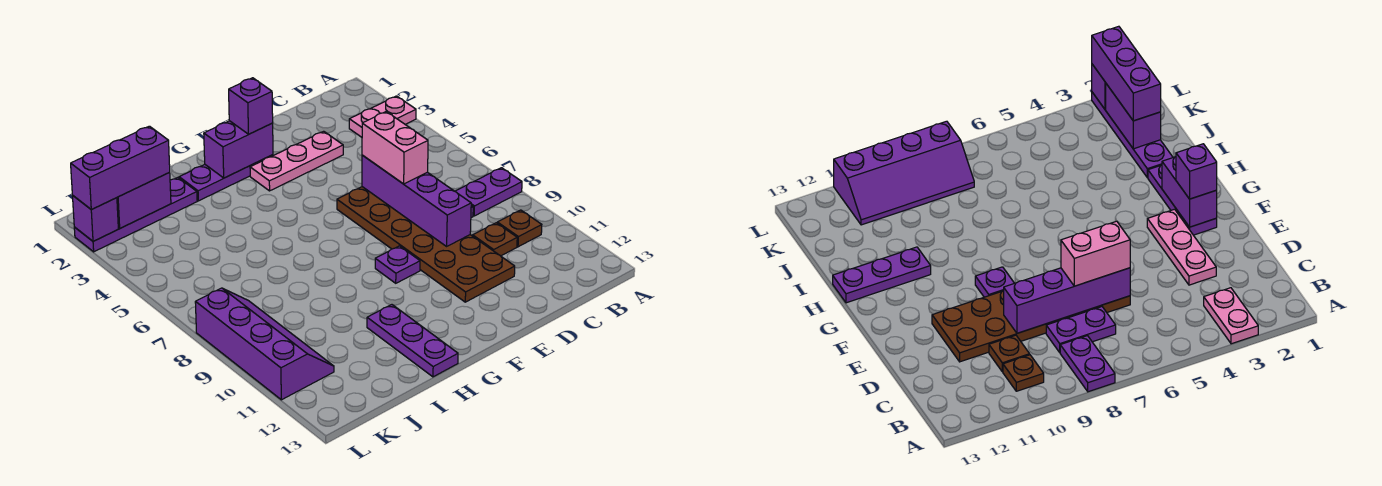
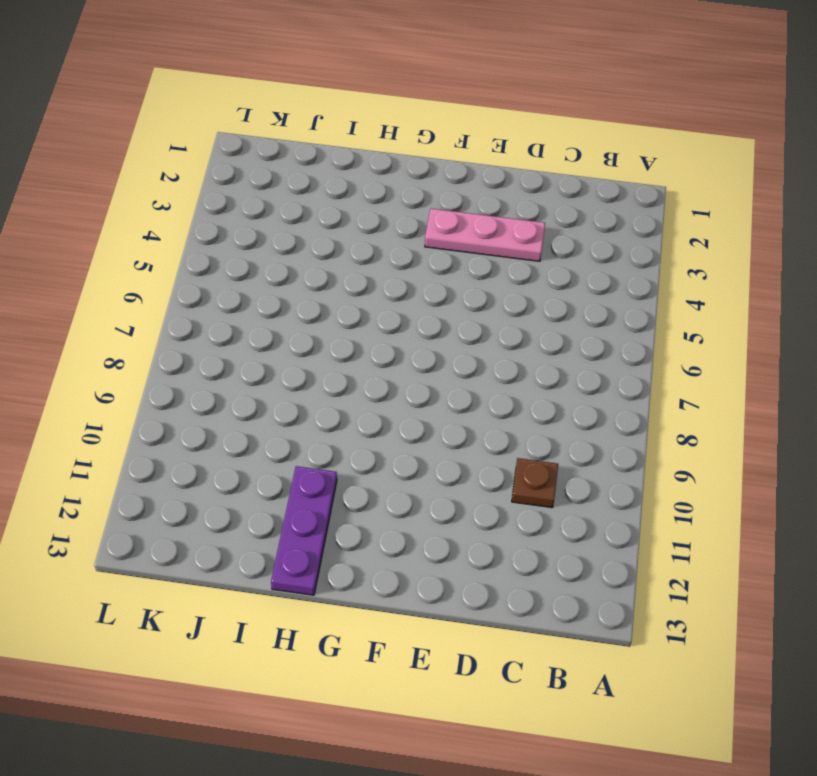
none -> pink 1x2 plate [349,96,416,137]
none -> purple 1x2 plate [455,168,522,216]
none -> brown 1x1 plate [497,210,542,247]

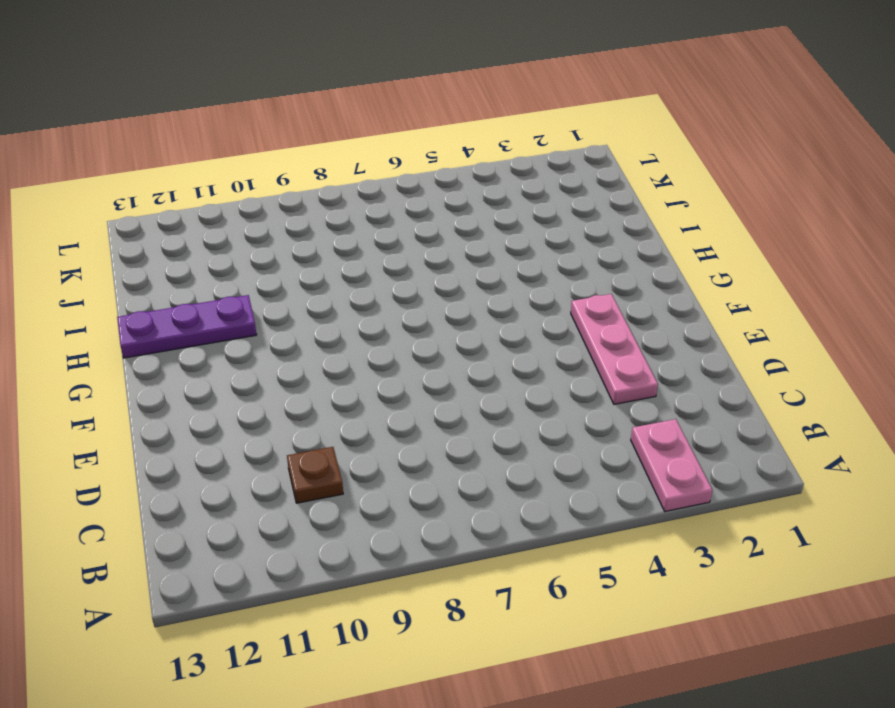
none -> purple 1x2 plate [455,168,522,216]
none -> brown 1x1 plate [497,210,542,247]
none -> purple 1x2 plate [1046,307,1116,352]

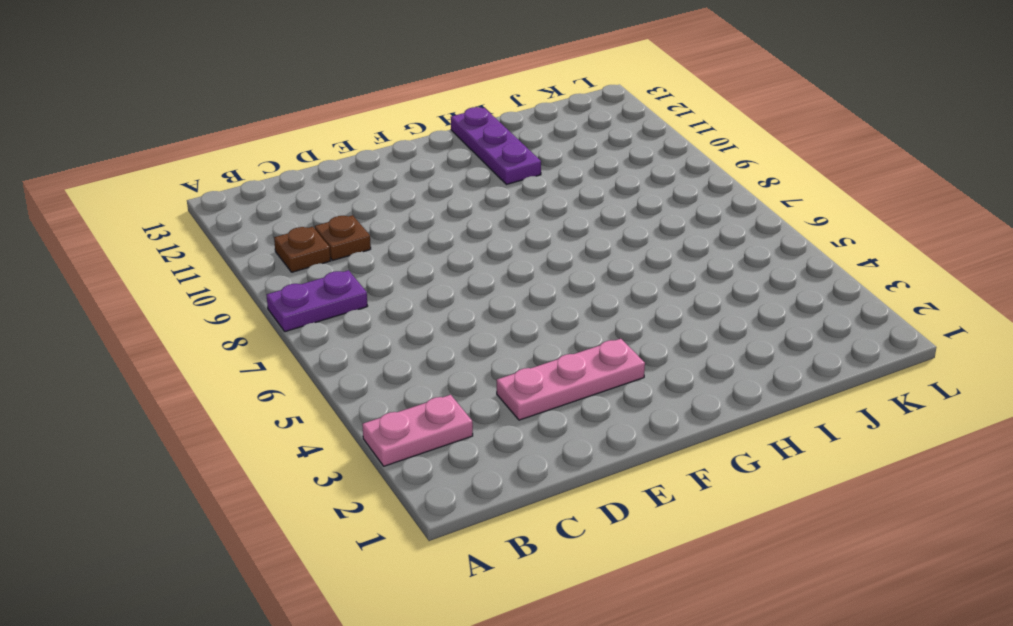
none -> purple 1x2 plate [1046,307,1116,352]
none -> brown 2x6 plate [337,187,515,302]
none -> purple 1x3 plate [179,155,273,201]

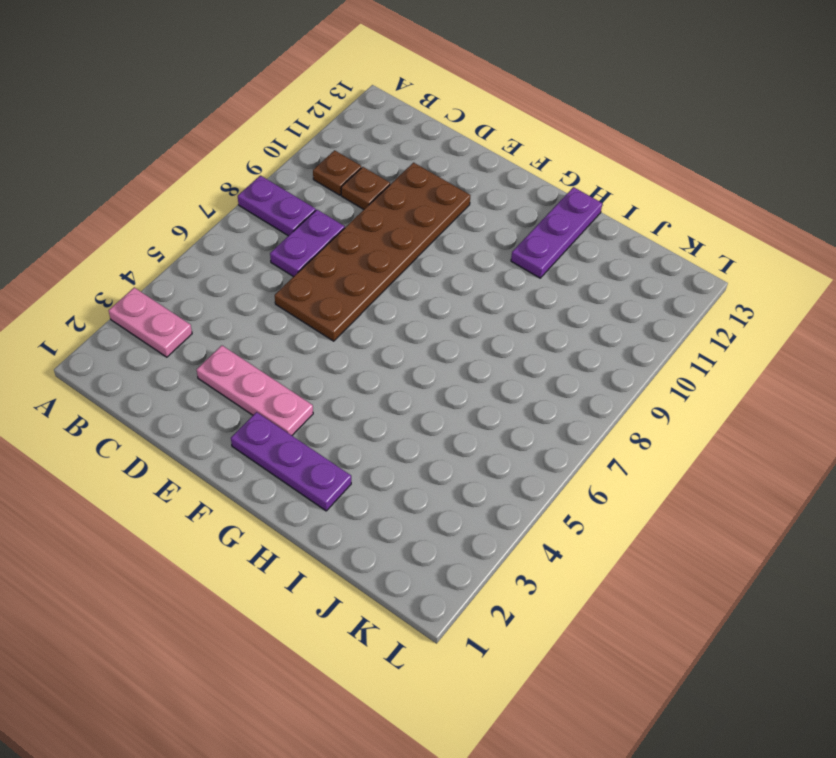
none -> purple 1x1 plate [375,246,420,283]
none -> purple 1x4 plate [74,178,197,252]
none -> purple 2x4 slope [195,288,334,400]

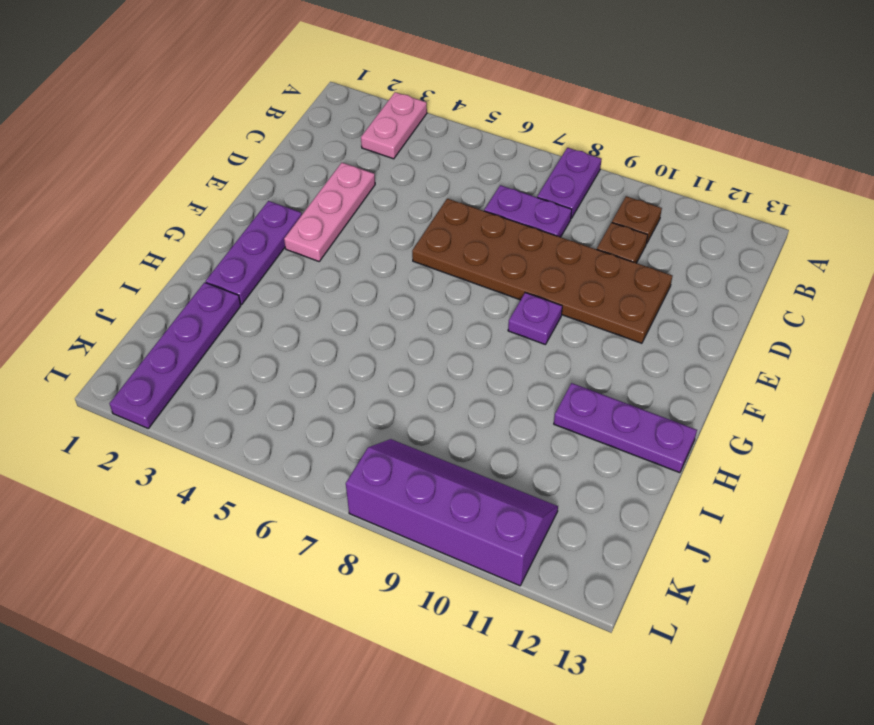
none -> purple 1x4 brick [362,155,471,246]
none -> purple 1x2 brick [204,121,273,178]
none -> purple 1x2 brick [117,173,171,228]

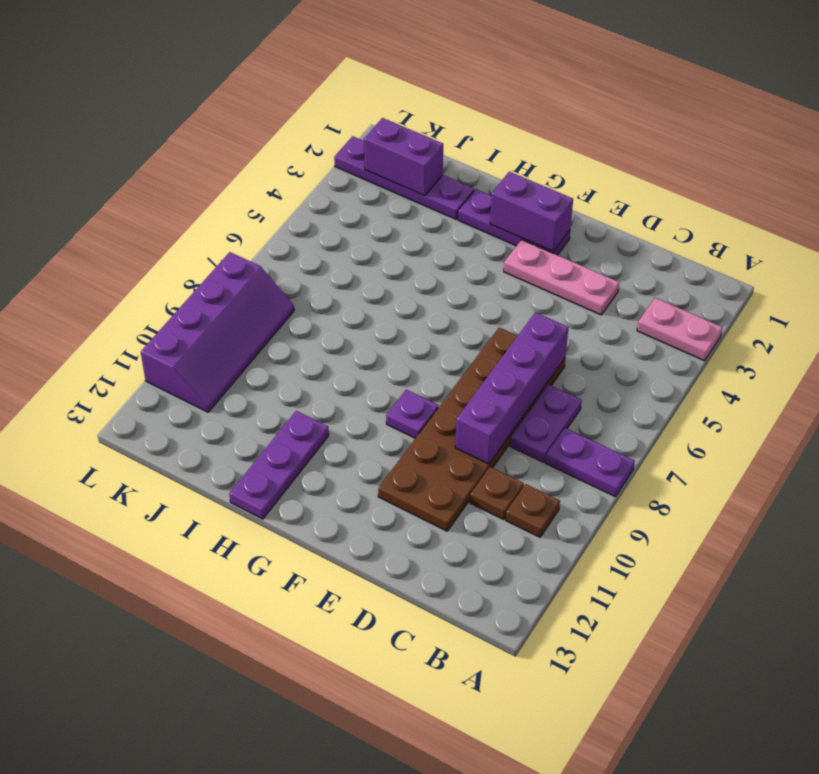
none -> purple 1x1 brick [73,196,118,241]
none -> pink 1x2 brick [362,112,428,184]
none -> purple 1x1 brick [229,78,273,134]

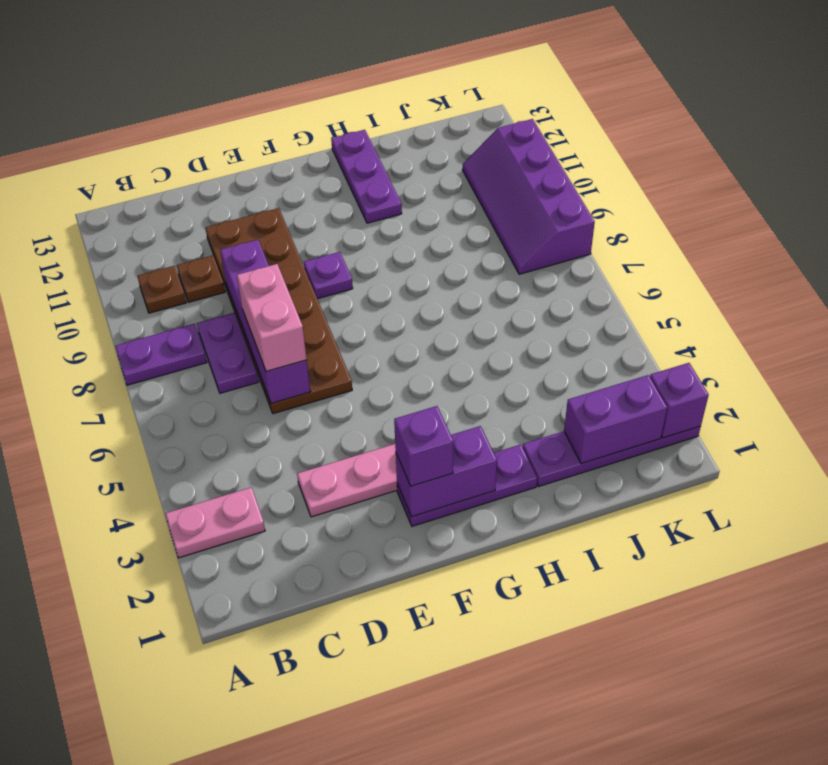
none -> purple 1x3 brick [71,126,170,210]

